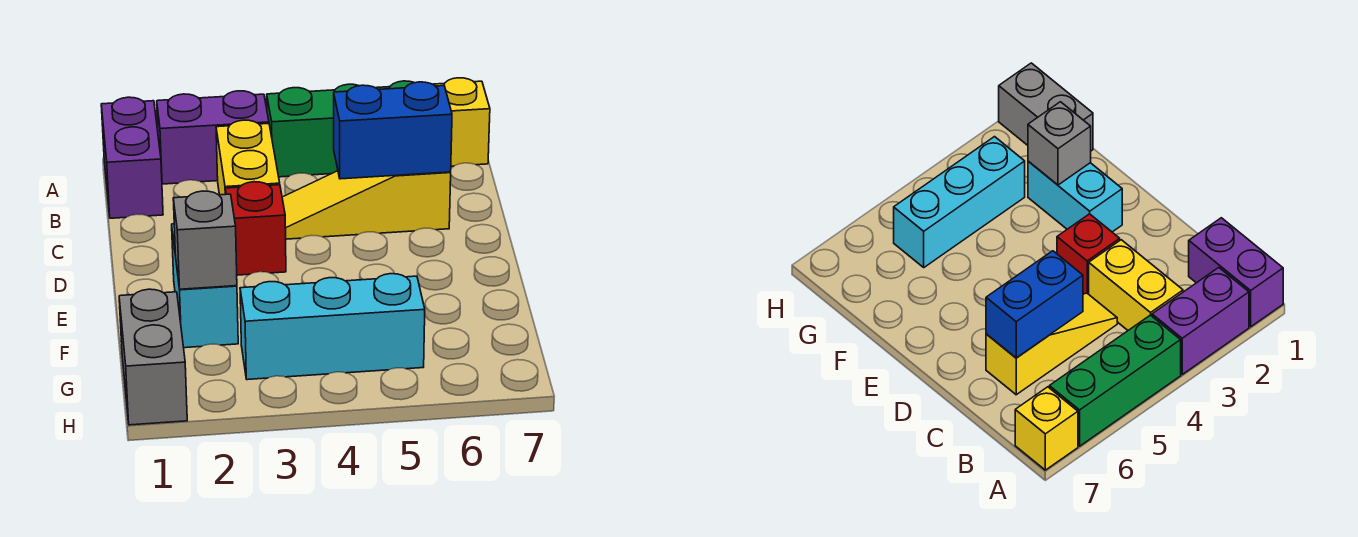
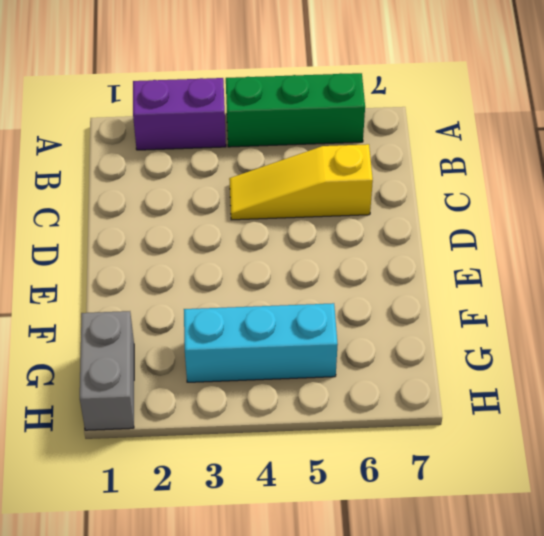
none -> purple 1x2 brick [101,97,163,218]
none -> yellow 1x1 brick [433,78,490,166]
none -> yellow 1x2 brick [216,120,280,195]

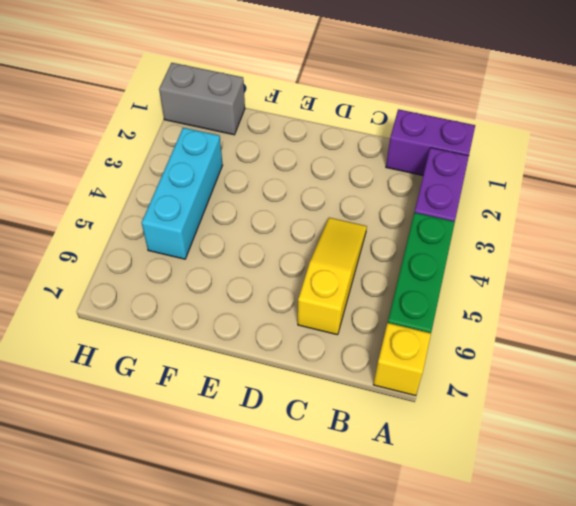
none -> yellow 1x2 brick [216,120,280,195]
none -> red 1x1 brick [225,182,286,275]
none -> cyan 1x2 brick [172,224,238,348]

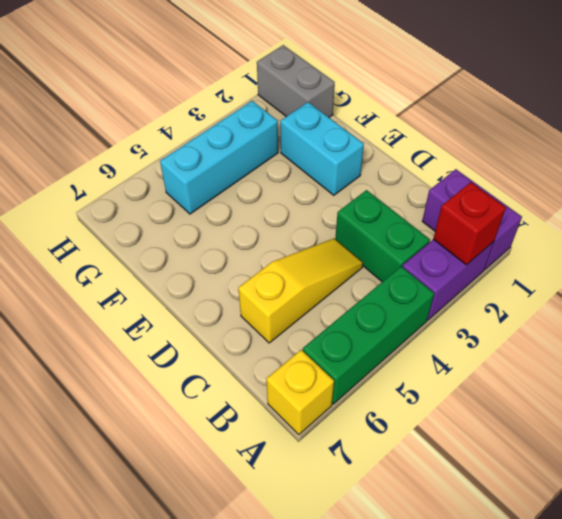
red 1x1 brick [433,182,506,265] -> red 1x1 brick moved to [225,182,286,275]
green 1x2 brick [335,190,430,282] -> yellow 1x2 brick [216,120,280,195]
none -> blue 1x2 brick [334,82,452,179]
none -> grey 1x1 brick [173,191,237,289]

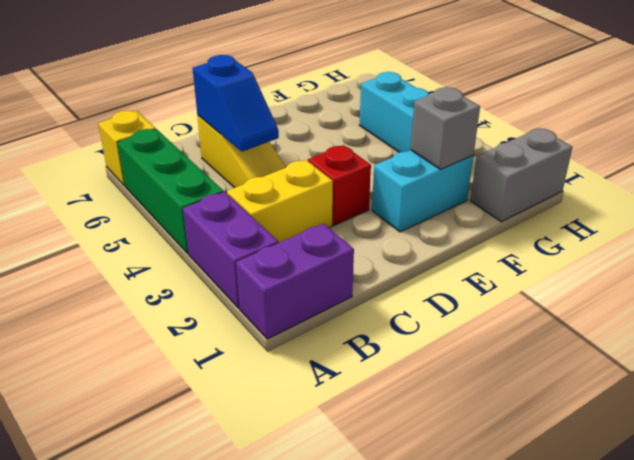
blue 1x2 slope [193,55,279,152] -> blue 1x2 brick [334,82,452,179]

